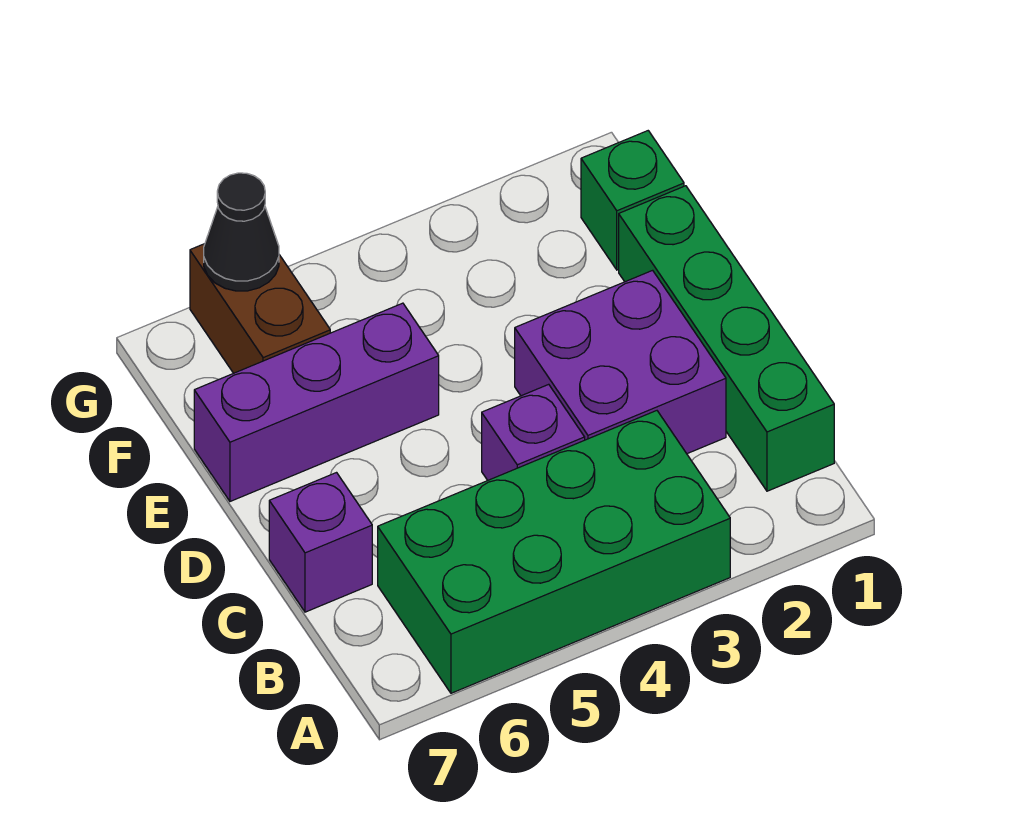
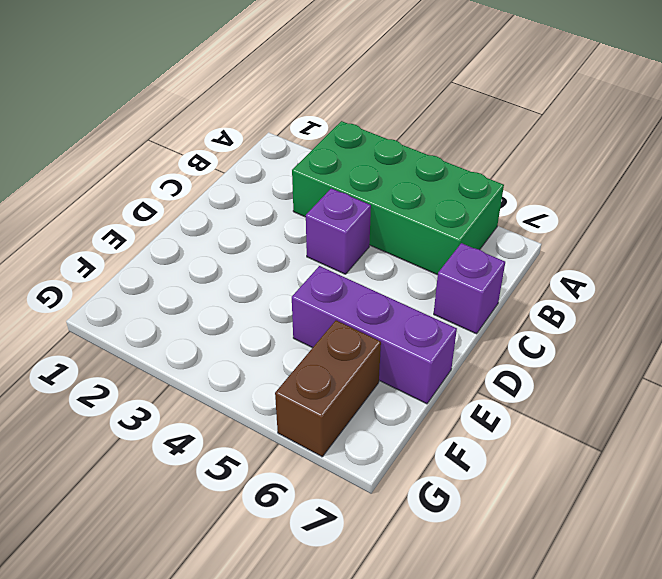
none -> green 1x4 brick [619,186,834,491]
none -> purple 2x2 brick [515,270,726,454]

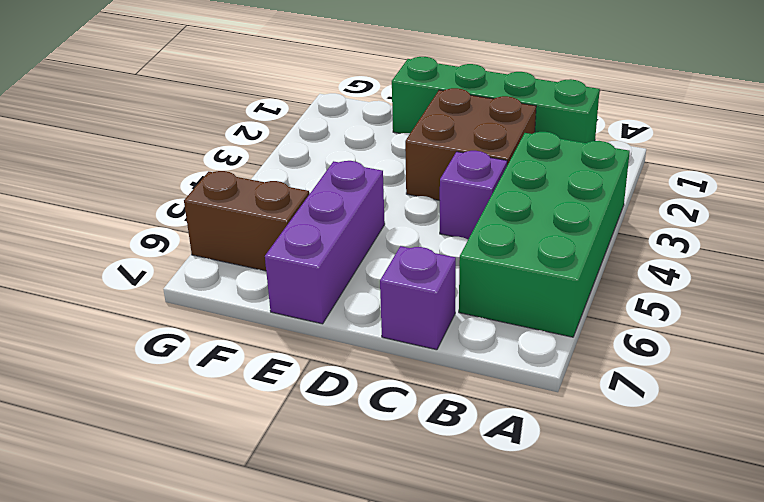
brown 2x2 brick [405,88,536,201] -> purple 2x2 brick [515,270,726,454]
none -> green 1x1 brick [581,131,684,270]
none -> black 1x1 cone [204,173,279,291]

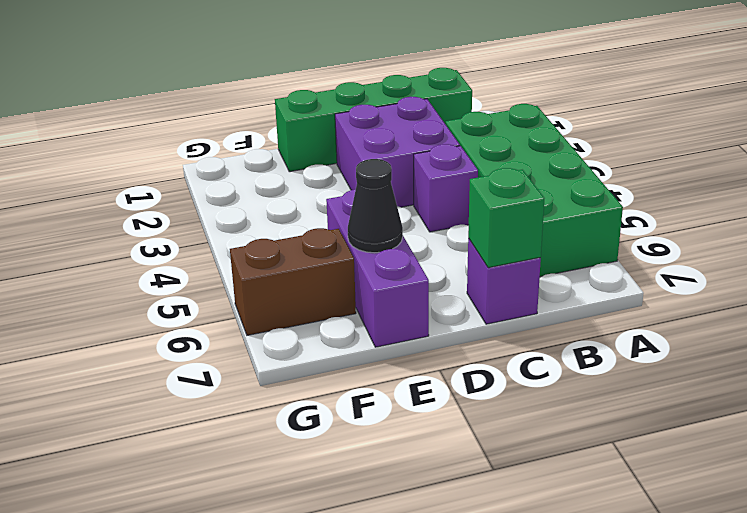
green 1x1 brick [468,168,545,268] -> green 1x1 brick moved to [581,131,684,270]
black 1x1 cone [348,159,403,253] -> black 1x1 cone moved to [204,173,279,291]

